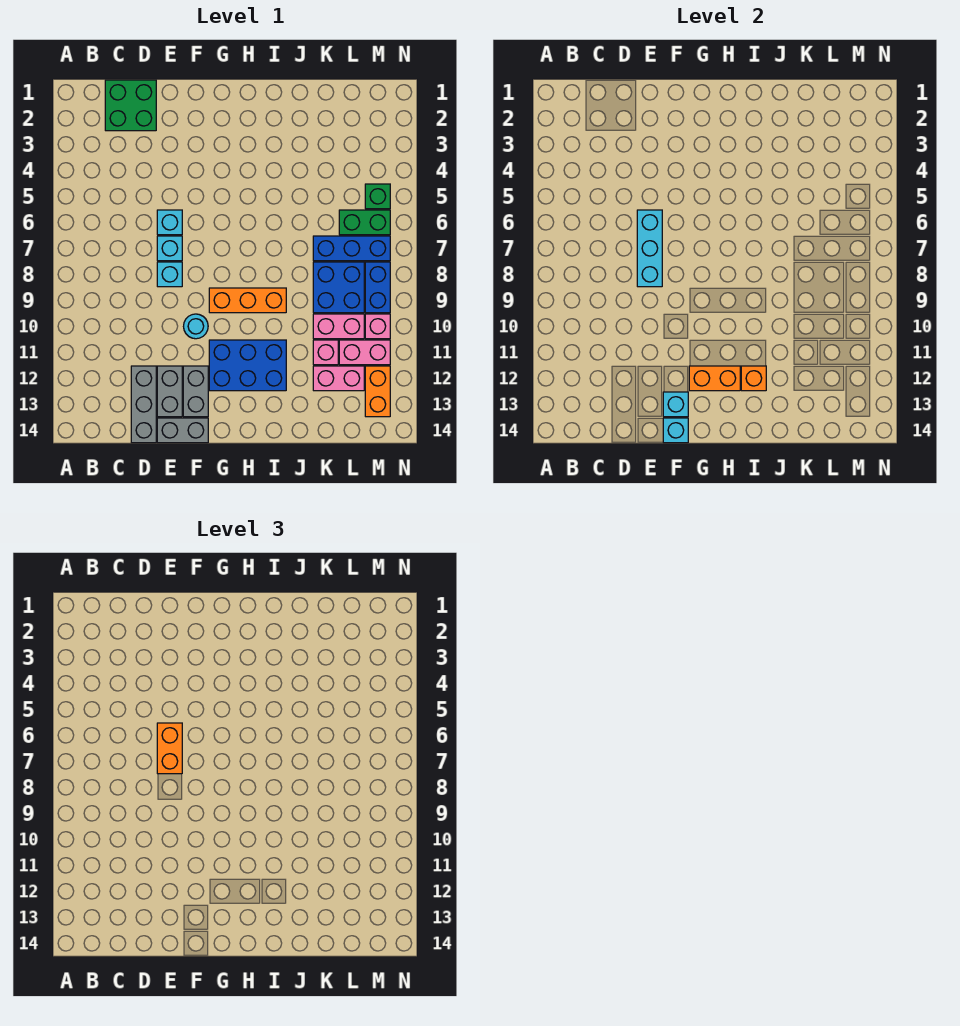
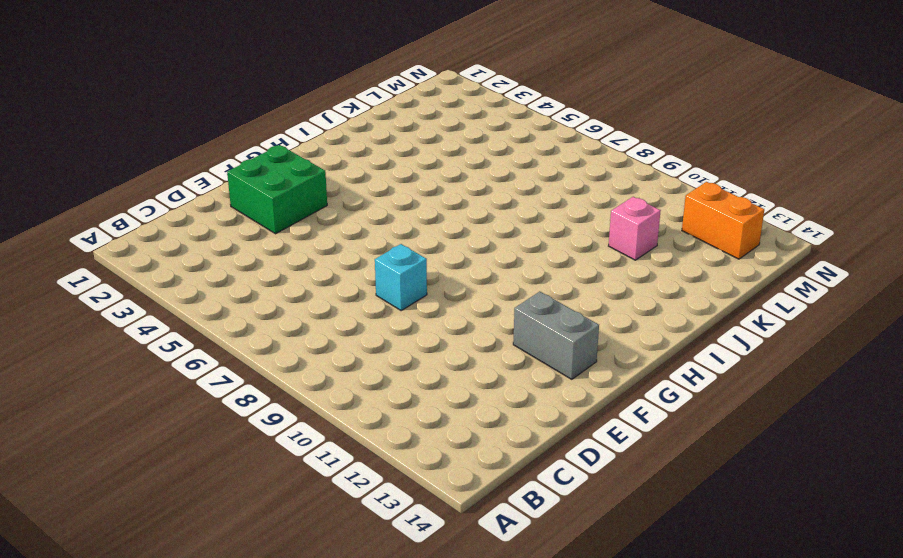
green 2x2 brick [227,145,327,234] -> green 2x2 brick moved to [105,80,156,131]
none -> grey 1x3 brick [131,366,156,443]
none -> cyan 1x1 brick [157,210,182,235]
none -> cyan 1x1 brick [157,236,182,261]

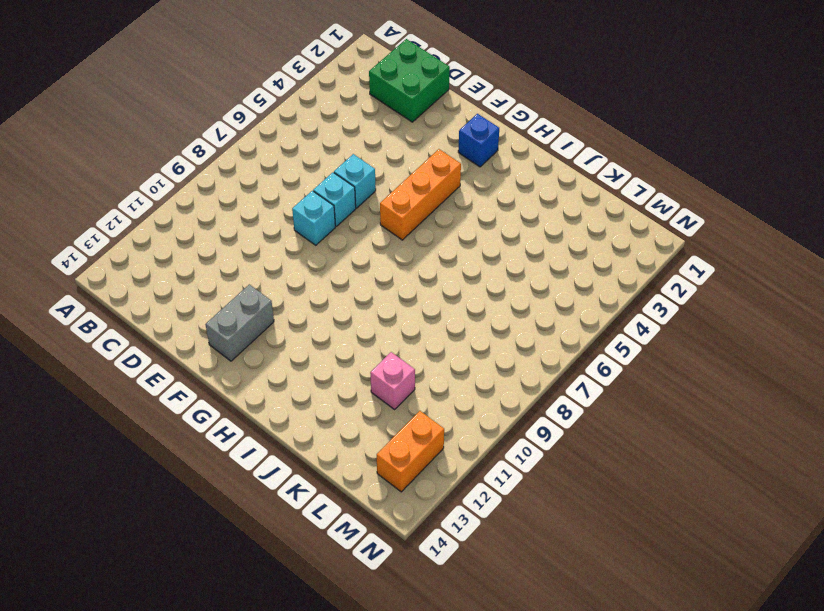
blue 1x1 brick [458,114,499,167] -> none
orange 1x3 brick [380,149,461,240] -> orange 1x3 brick turned to [209,288,286,313]
none -> grey 1x3 brick [131,366,156,443]
none -> grey 1x2 brick [157,366,182,417]
none -> grey 1x2 brick [157,418,208,443]

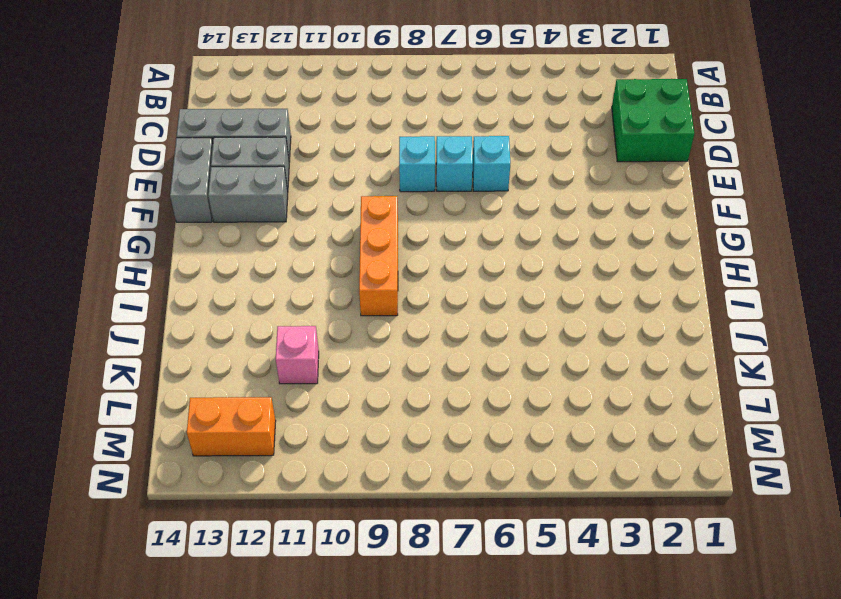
none -> cyan 1x1 round brick [184,314,208,339]
none -> blue 2x3 brick [209,340,286,391]
none -> blue 1x3 brick [313,236,390,261]

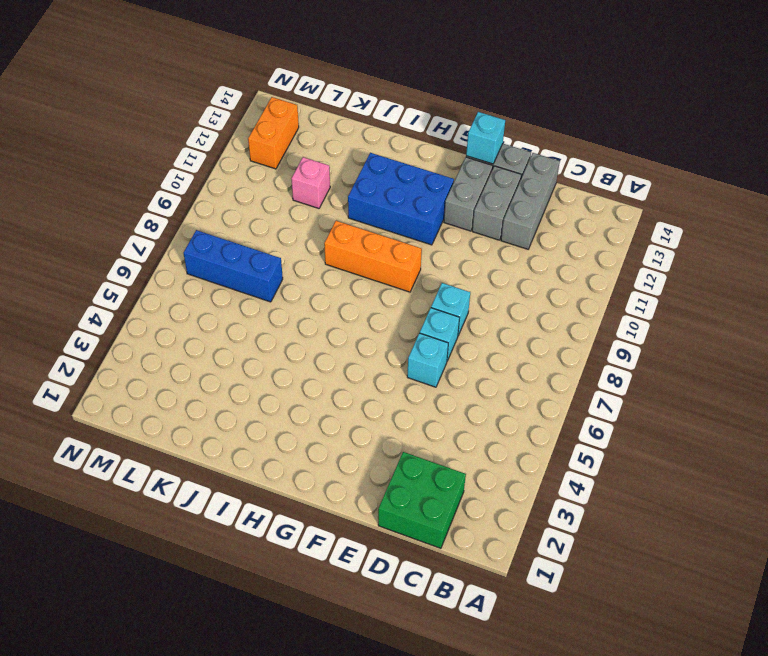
none -> cyan 1x1 round brick [184,314,208,339]
none -> blue 2x2 brick [313,262,364,313]
none -> pink 1x2 brick [313,314,364,339]

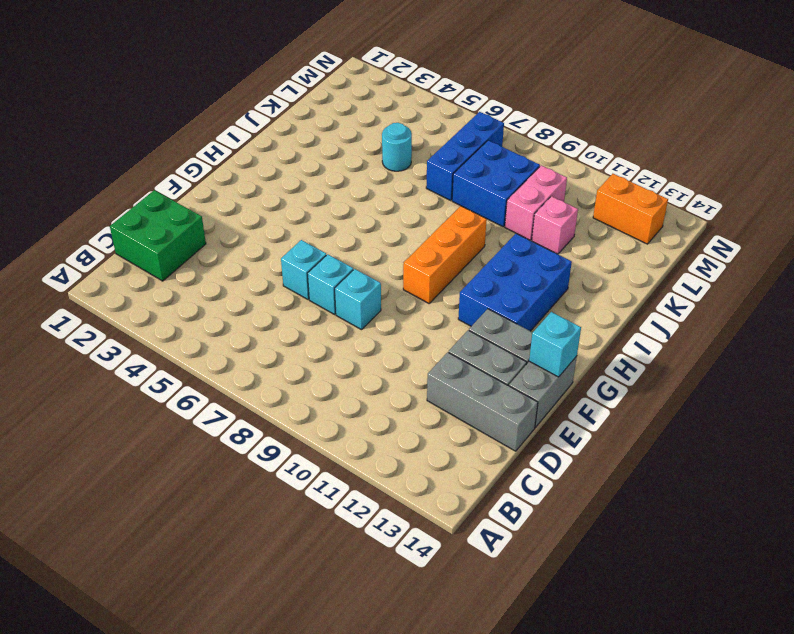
cyan 1x1 round brick [382,123,412,171] -> cyan 1x1 round brick moved to [184,314,208,339]
none -> pink 1x2 brick [313,366,364,391]
none -> green 1x2 brick [339,210,390,235]
none -> pink 1x2 brick [339,340,390,365]

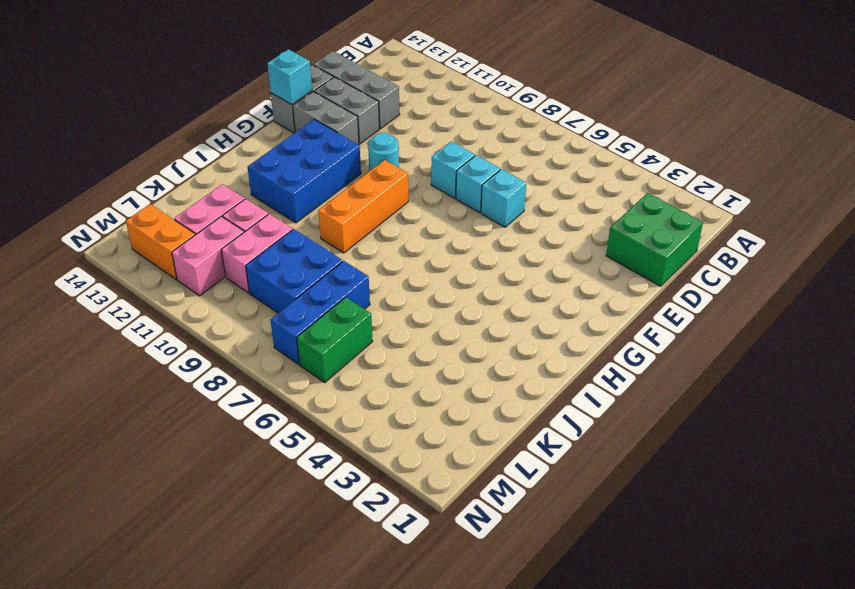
none -> green 1x1 brick [365,184,390,209]
none -> blue 1x2 brick [365,262,390,313]
none -> pink 1x1 brick [365,314,390,339]

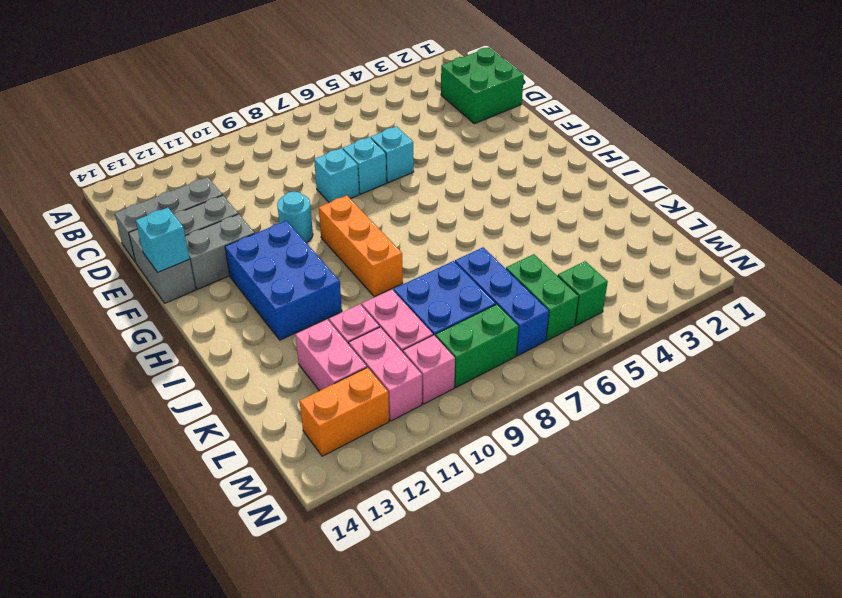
green 1x2 brick [436,304,519,387] -> blue 1x2 brick [365,262,390,313]
none -> cyan 1x3 brick [637,210,662,287]
none -> cyan 1x1 brick [663,392,688,417]
none -> orange 1x2 brick [689,366,740,391]

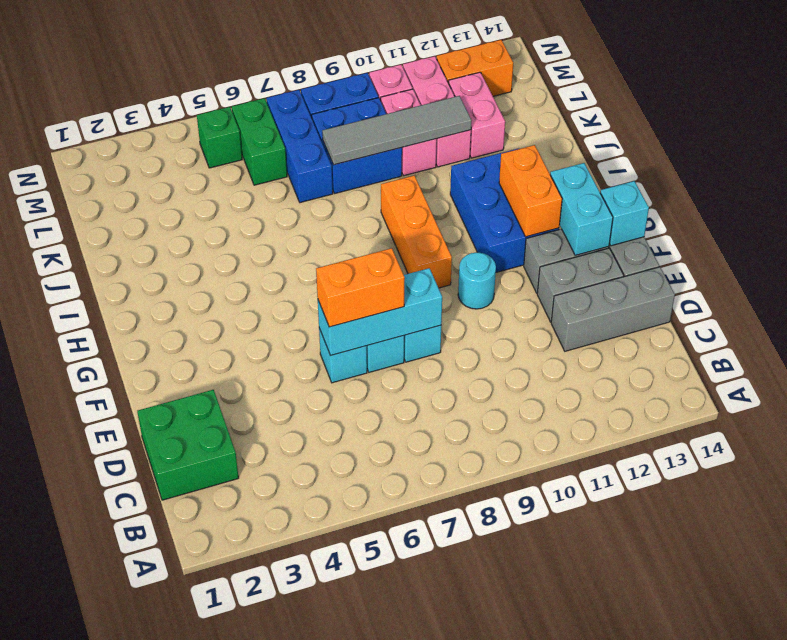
cyan 1x2 brick [550,163,613,256] -> cyan 1x1 brick [663,392,688,417]
grey 1x4 tile [322,96,472,165] -> none
none -> orange 1x1 brick [741,366,766,391]

